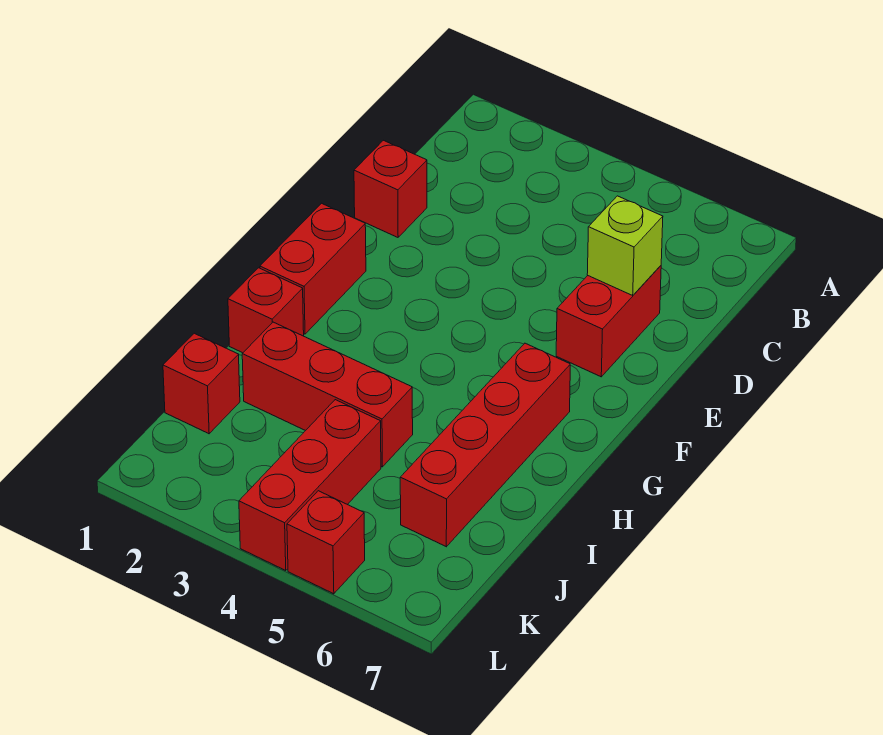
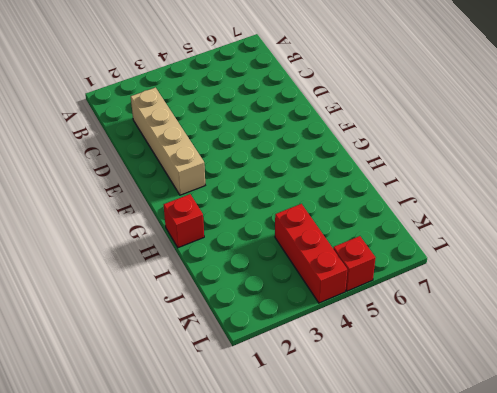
tan 1x4 brick [131,88,205,195] -> none
none -> red 1x1 brick [354,140,427,237]
none -> red 1x2 brick [556,266,661,377]

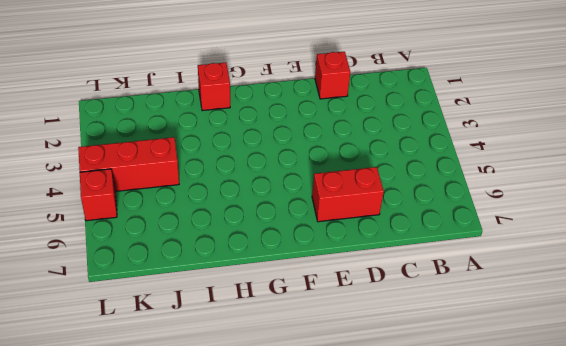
none -> red 1x2 brick [260,203,366,334]
none -> red 1x4 brick [400,343,570,547]

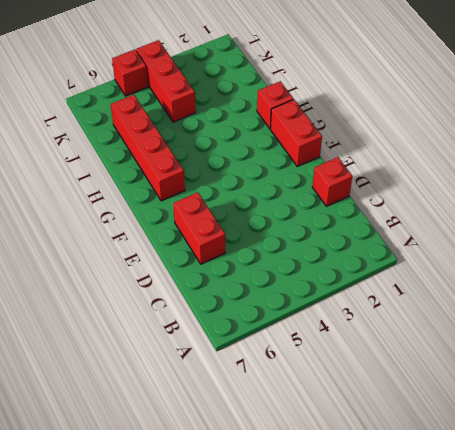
none -> red 1x3 brick [242,322,413,467]
none -> red 1x1 brick [163,333,240,434]

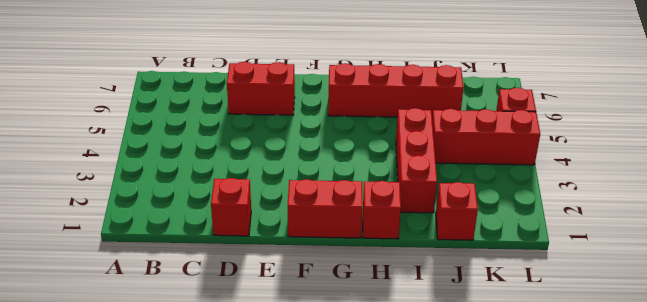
none -> lime 1x1 brick [587,196,663,295]

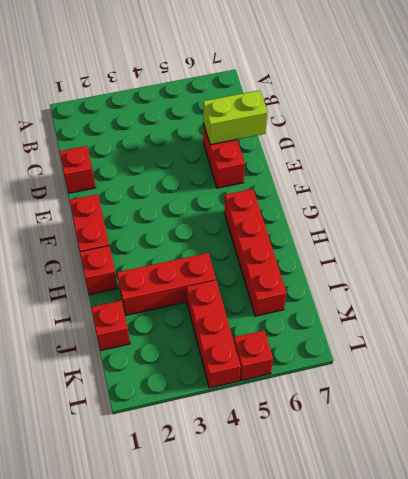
lime 1x2 brick [203,90,268,145] -> lime 1x1 brick [587,196,663,295]

